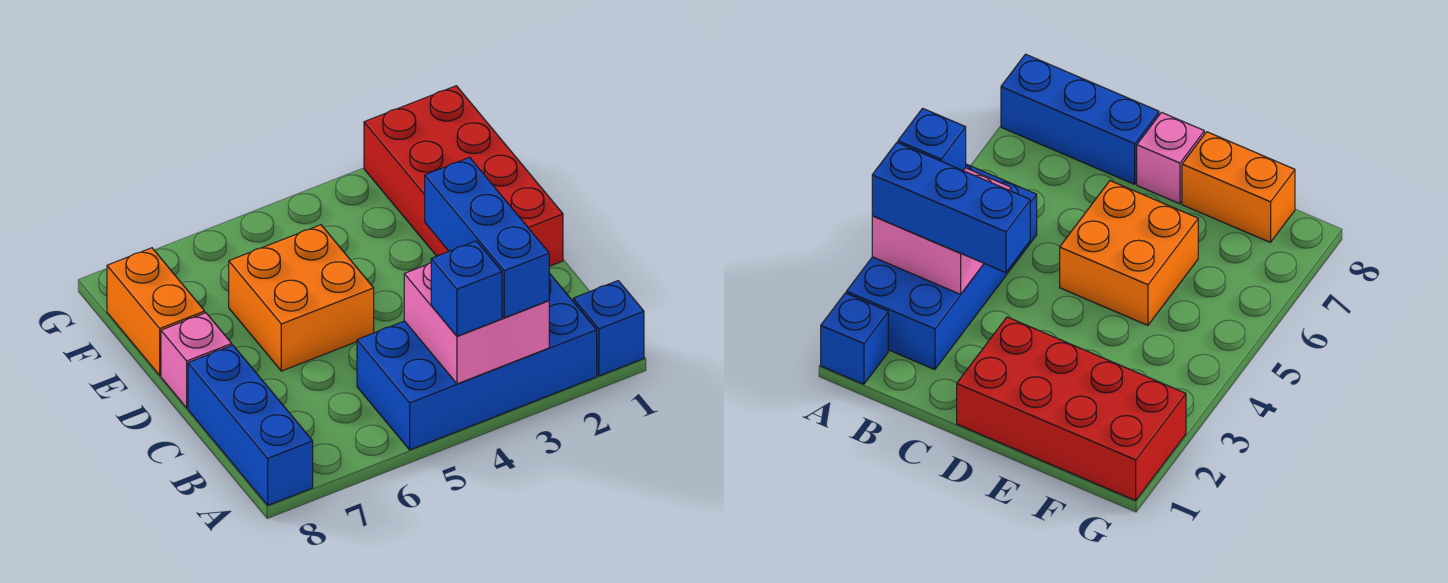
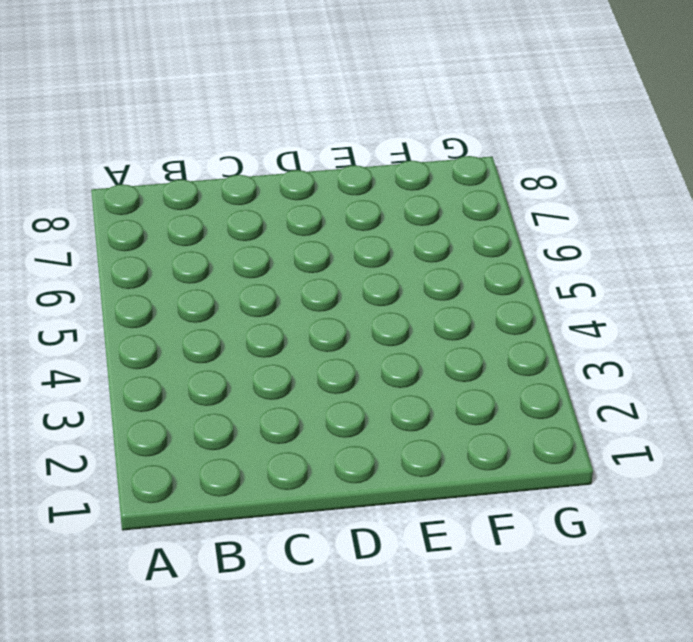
none -> blue 1x1 brick [573,281,644,376]
none -> blue 2x4 brick [357,273,597,450]

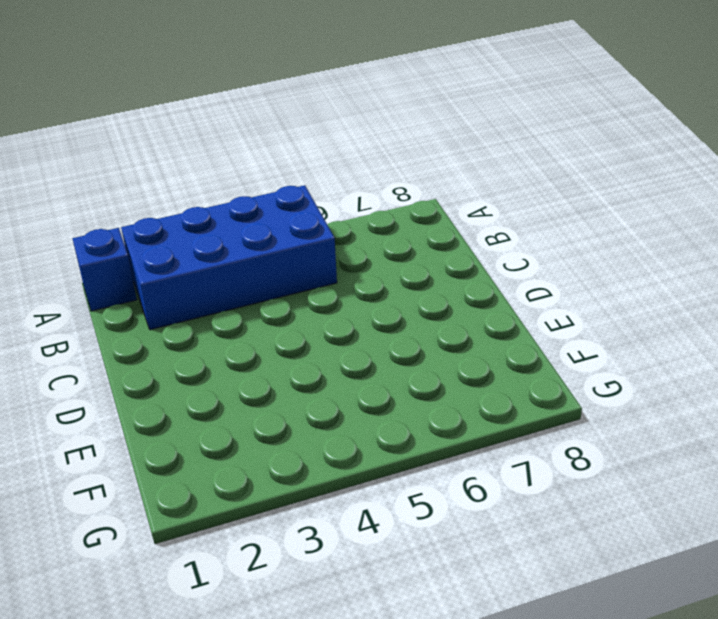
none -> blue 1x3 brick [188,345,313,505]
none -> red 2x4 brick [364,86,563,266]

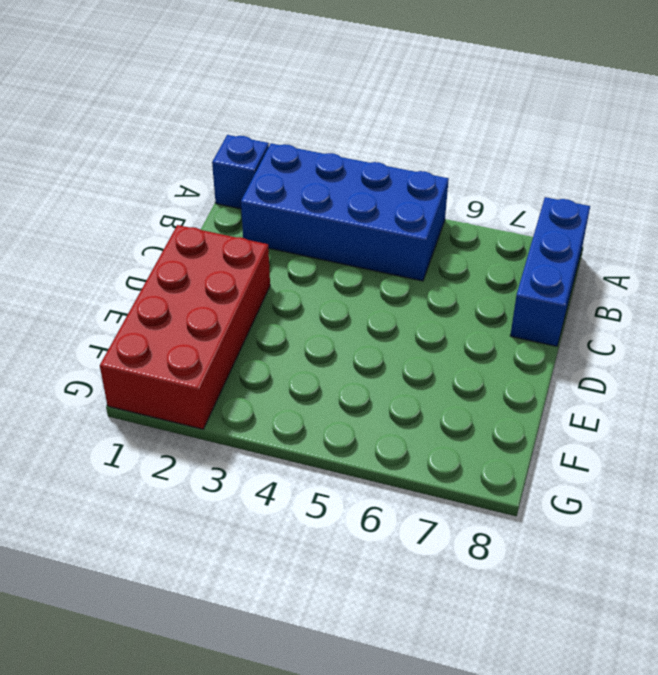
none -> orange 2x2 brick [229,225,374,371]
none -> pink 1x1 brick [161,313,232,408]

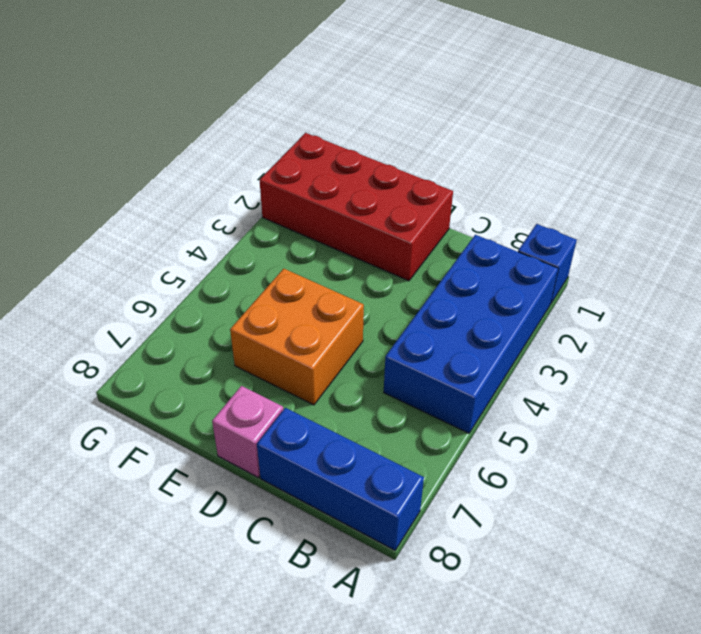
none -> orange 1x2 brick [107,248,205,375]
none -> pink 2x2 brick [404,263,549,384]

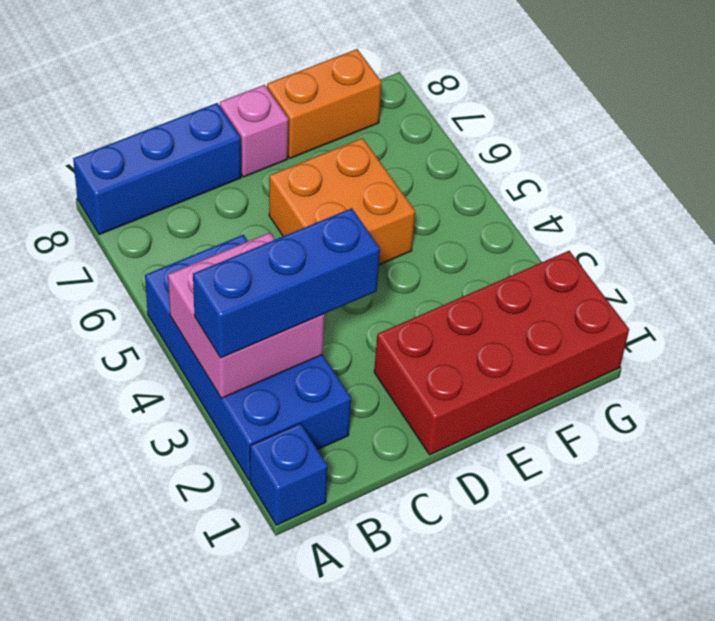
none -> blue 1x1 brick [431,241,502,336]

